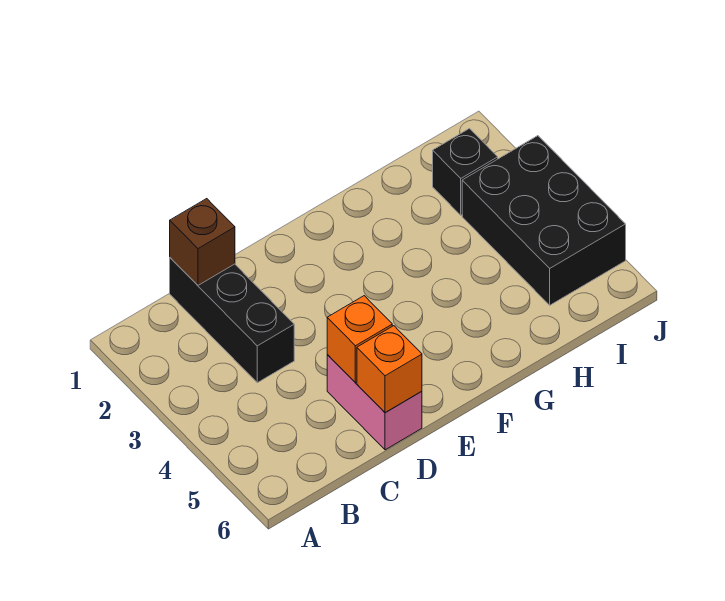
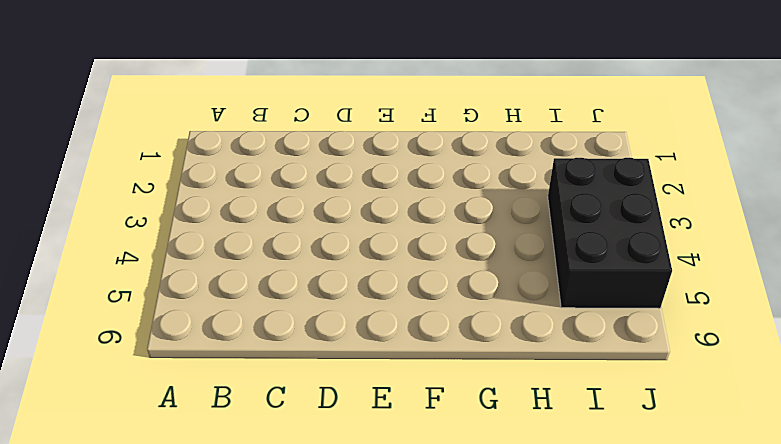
none -> black 1x3 brick [170,258,294,383]
none -> pink 1x2 brick [327,354,422,450]

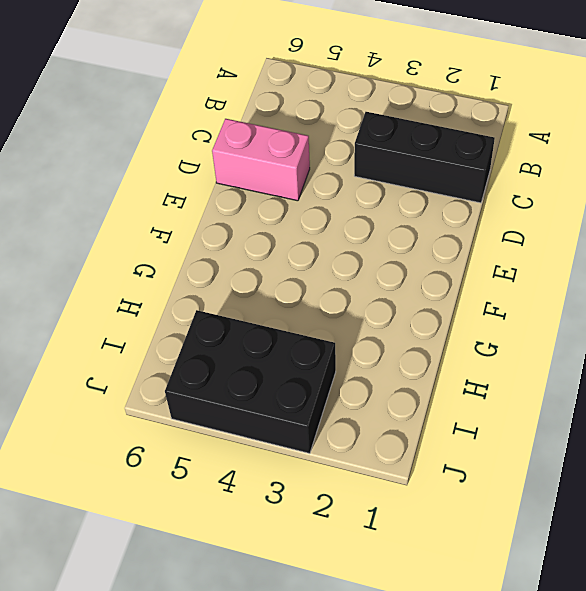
none -> black 1x1 brick [433,129,498,215]
none -> brown 1x1 brick [170,199,235,285]

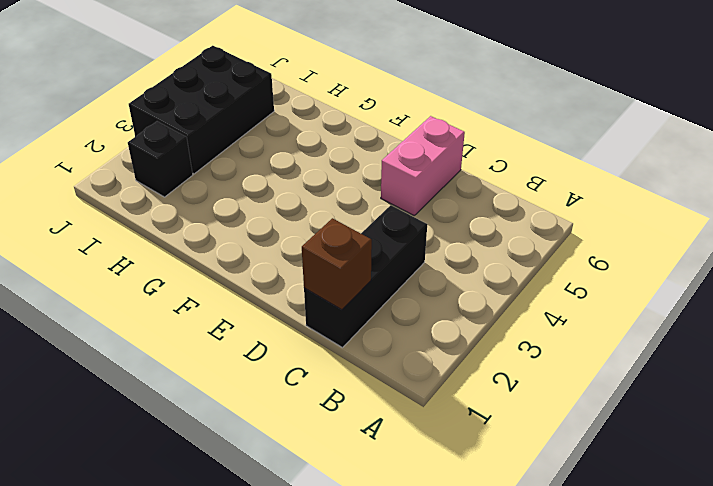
none -> orange 1x1 brick [327,296,392,383]
none -> orange 1x1 brick [357,326,422,413]

